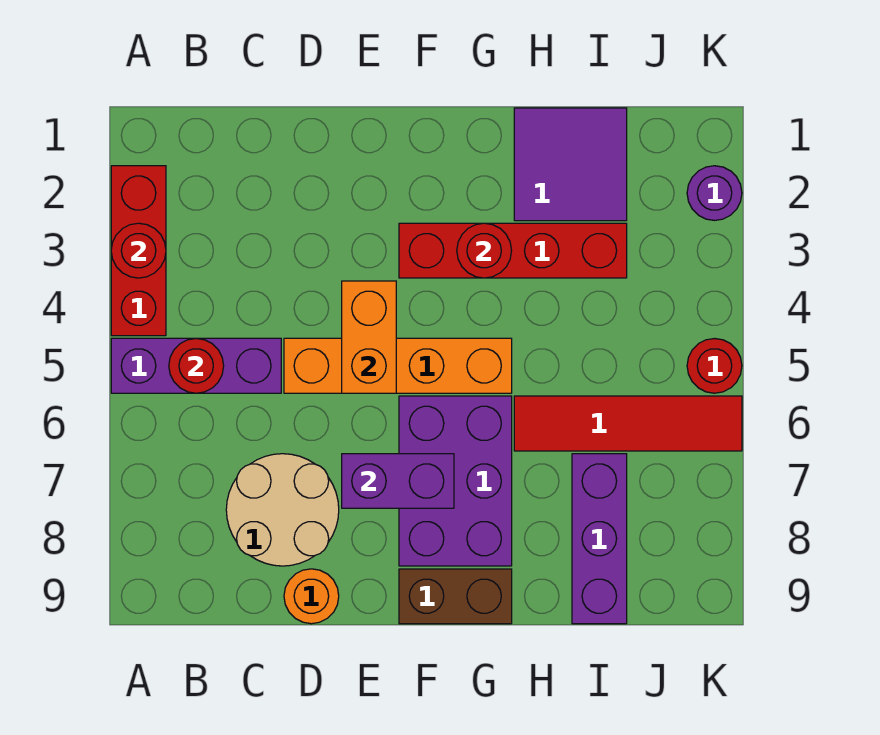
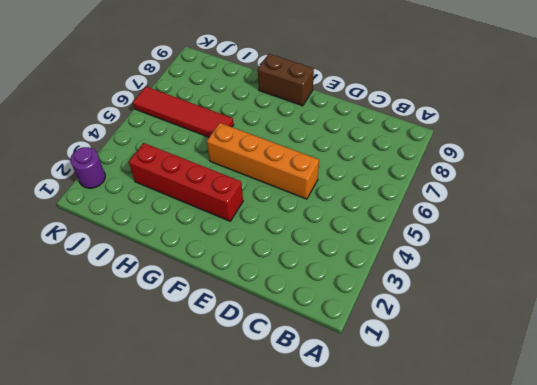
none -> red 1x3 brick [111,166,166,336]
none -> purple 1x3 brick [111,338,281,393]
none -> tan 2x2 round brick [226,454,339,566]

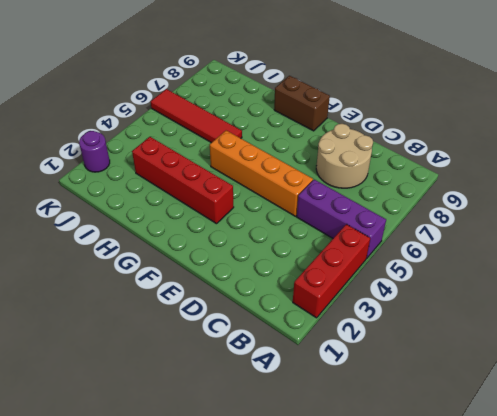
none -> orange 1x1 round brick [284,569,339,624]
none -> purple 2x3 brick [399,396,512,566]
none -> purple 2x2 tile [514,108,627,221]

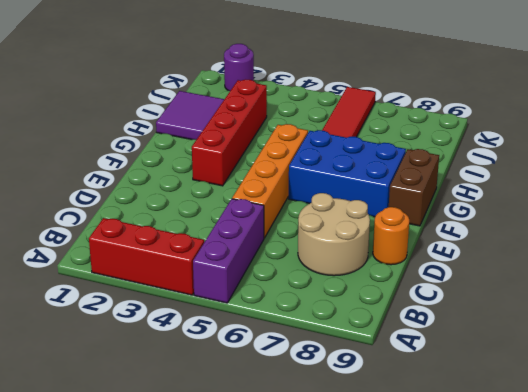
blue 2x3 brick [289,130,406,217] -> purple 2x3 brick [399,396,512,566]
none -> purple 1x3 brick [572,454,627,624]
none -> red 1x1 round brick [687,339,742,393]
none -> red 1x1 round brick [111,223,166,278]

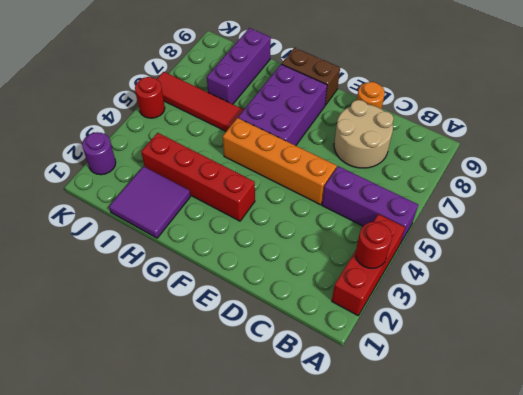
none -> red 1x1 round brick [169,338,224,393]
none -> orange 1x2 brick [342,281,396,393]
none -> purple 1x2 brick [342,454,454,508]

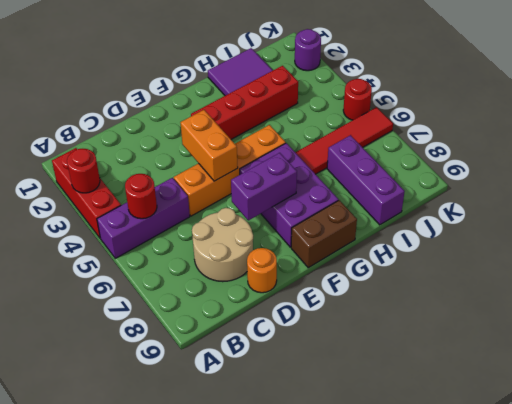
none -> red 1x1 round brick [457,223,512,278]

